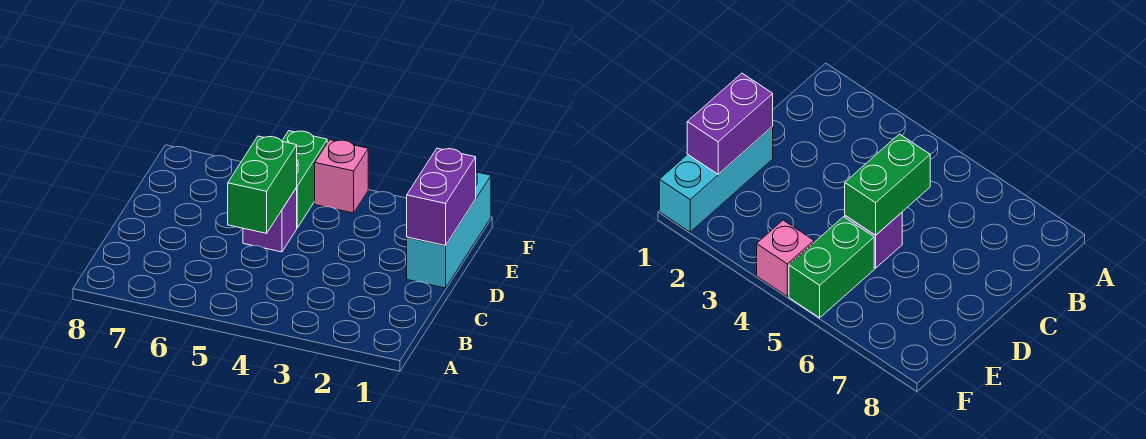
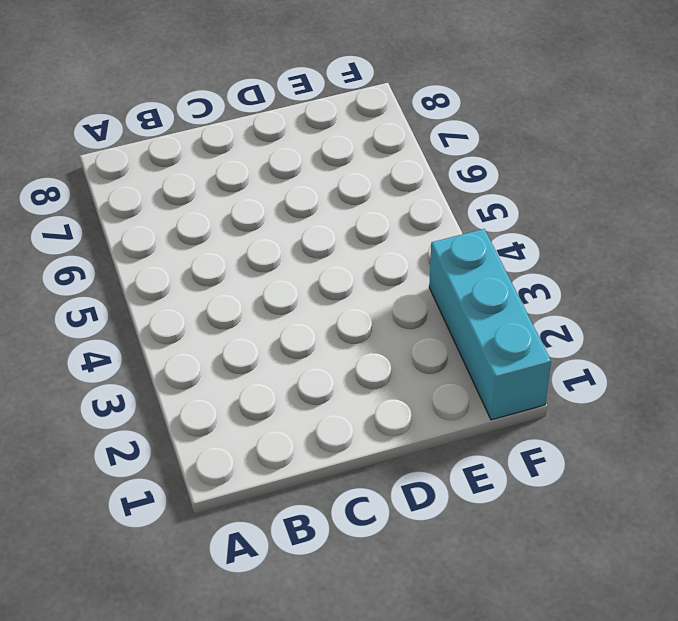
cyan 1x3 brick [429,229,551,420] -> cyan 1x3 brick turned to [407,172,491,288]
none -> purple 1x1 brick [243,187,297,252]
none -> green 1x2 brick [282,131,327,228]

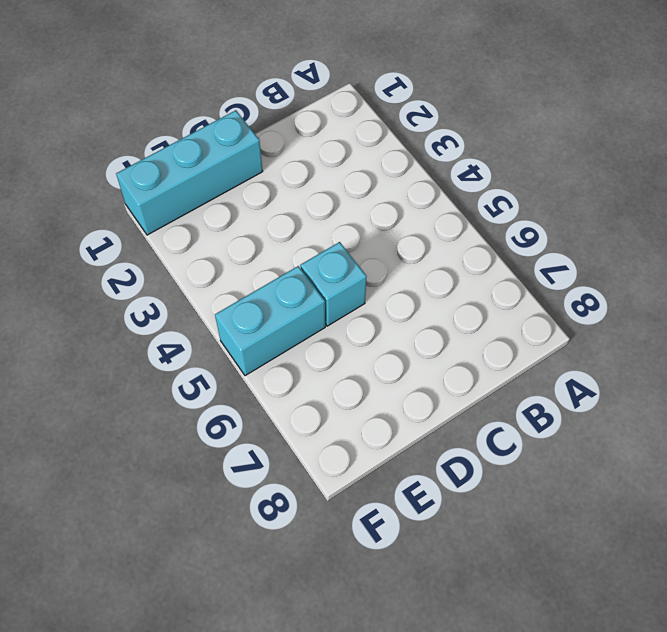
cyan 1x1 brick [300,242,367,326] -> purple 1x1 brick [243,187,297,252]
cyan 1x2 brick [215,266,325,376] -> green 1x2 brick [282,131,327,228]
none -> pink 1x1 brick [315,140,368,213]
none -> green 1x2 brick [228,136,297,233]

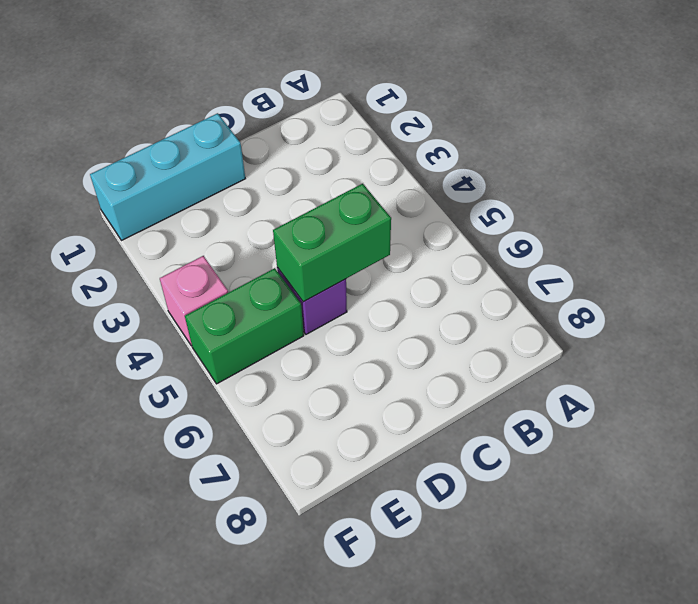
none -> purple 1x2 brick [407,148,476,246]

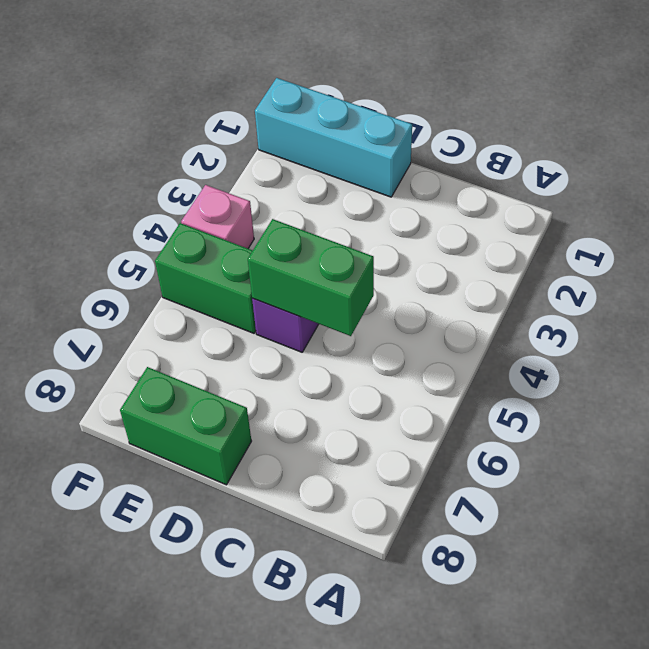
green 1x2 brick [120,367,251,485] -> none
none -> purple 1x2 brick [407,148,476,246]

